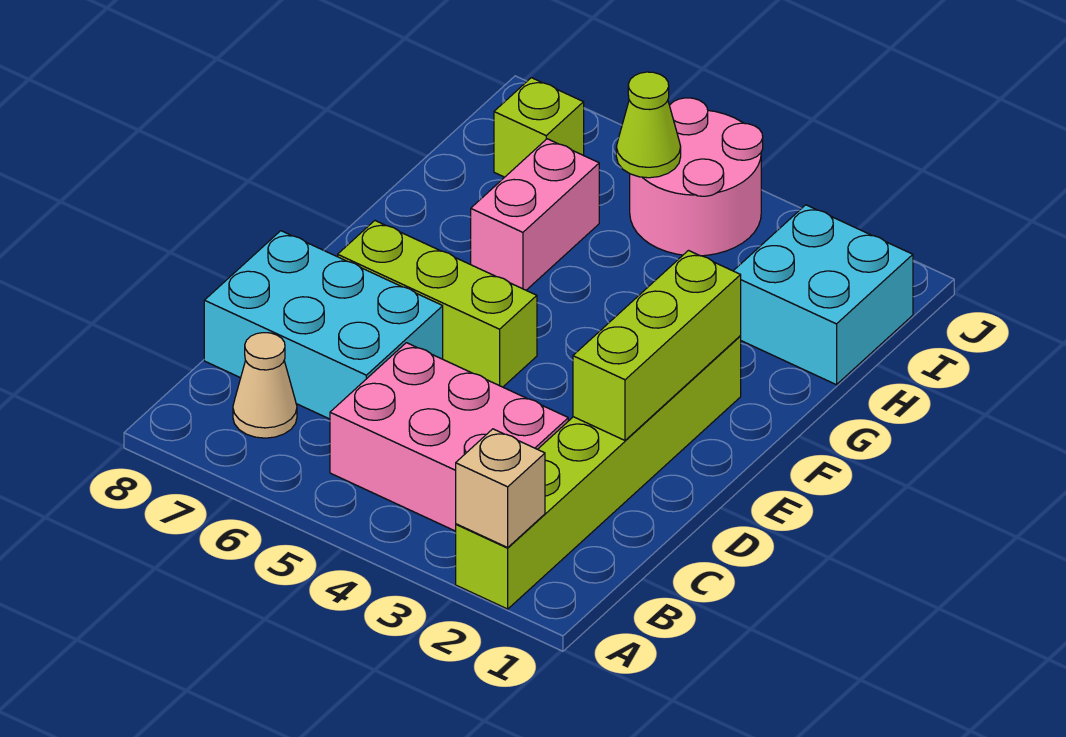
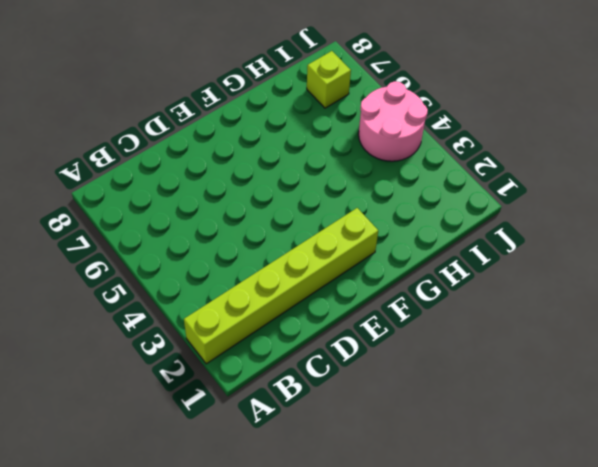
none -> pink 2x3 brick [330,343,568,531]
none -> tan 1x1 cone [233,333,297,438]
none -> cyan 2x3 brick [204,231,443,419]

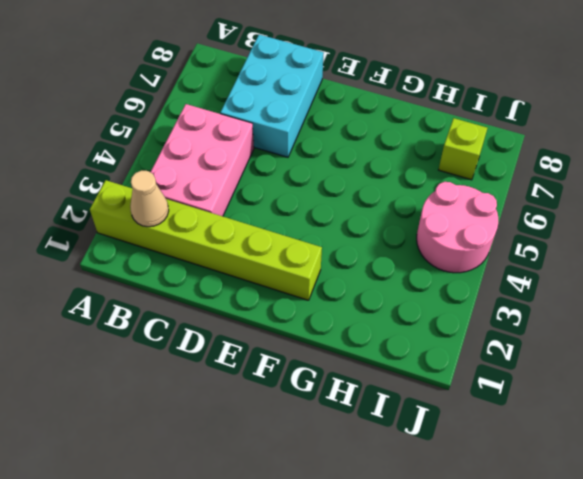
tan 1x1 cone [130,171,169,227] -> tan 1x1 cone moved to [233,333,297,438]
none -> lime 1x3 brick [338,221,537,387]
none -> pink 1x2 brick [471,139,599,290]
none -> cyan 2x2 brick [734,205,913,385]

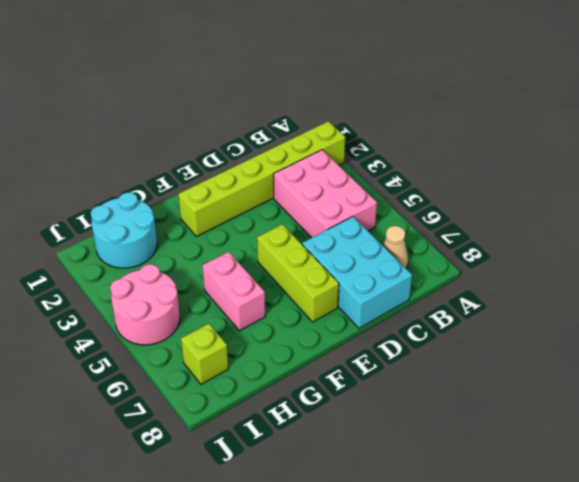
pink 1x2 brick [202,252,265,331] -> pink 1x2 brick turned to [471,139,599,290]
cyan 2x2 round brick [91,192,157,268] -> cyan 2x2 brick [734,205,913,385]
none -> tan 1x1 brick [456,429,545,548]
none -> lime 1x3 brick [573,251,741,440]
none -> lime 1x1 cone [616,72,681,178]

